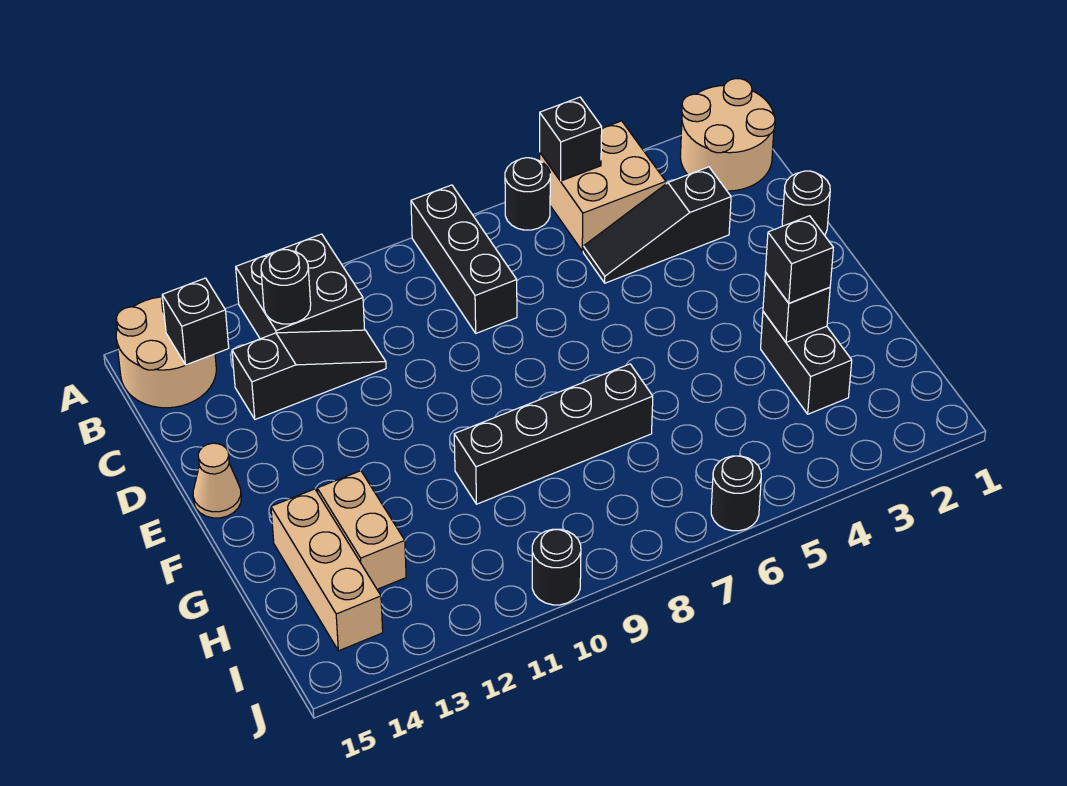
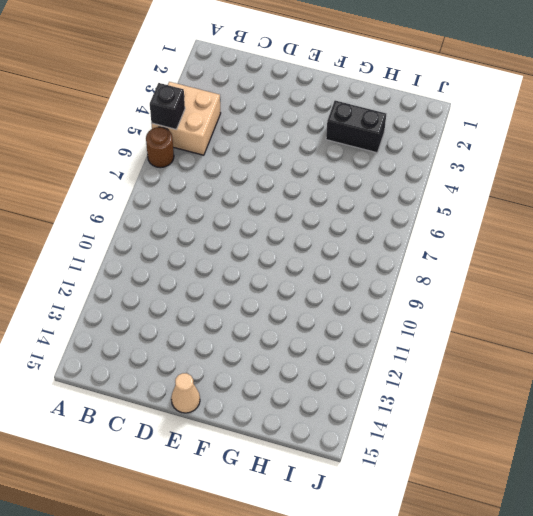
brown 1x1 round brick [146,127,174,168] -> black 1x1 round brick [505,158,550,230]
none -> tan 2x2 round brick [680,79,775,191]
none -> black 1x3 brick [411,185,517,333]
none -> black 2x2 brick [236,234,365,339]

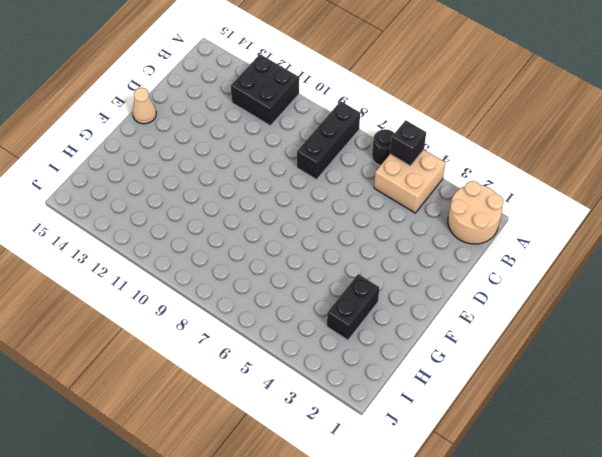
none -> tan 2x2 round brick [116,297,216,408]
none -> black 1x3 slope [583,167,731,283]
none -> black 1x3 slope [232,330,386,419]

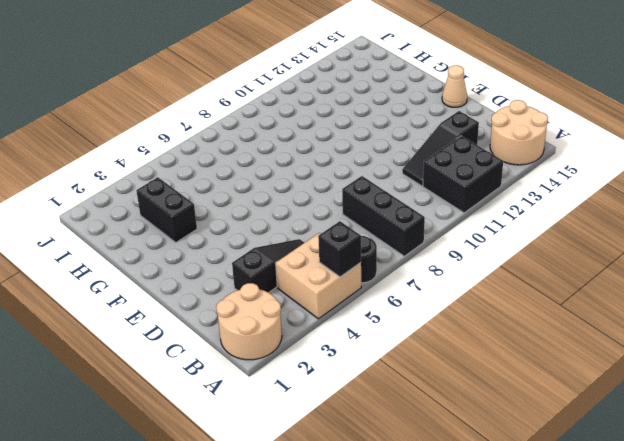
none -> black 1x1 round brick [782,171,830,235]
none -> black 1x4 brick [454,364,653,504]
none -> tan 1x2 brick [317,471,406,589]

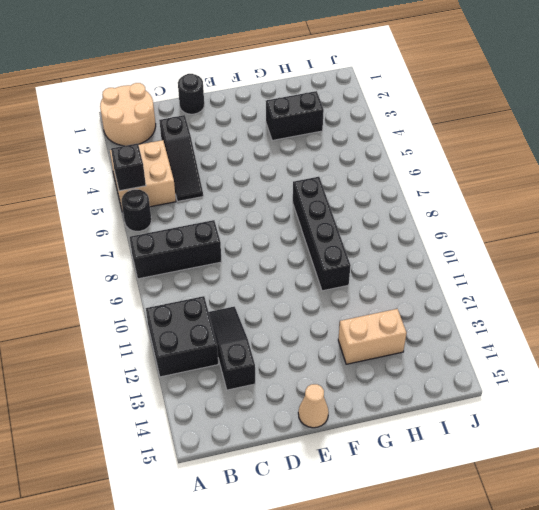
none -> tan 2x2 round brick [116,297,216,408]
none -> tan 1x3 brick [271,489,383,651]
none -> black 1x1 round brick [711,456,761,531]

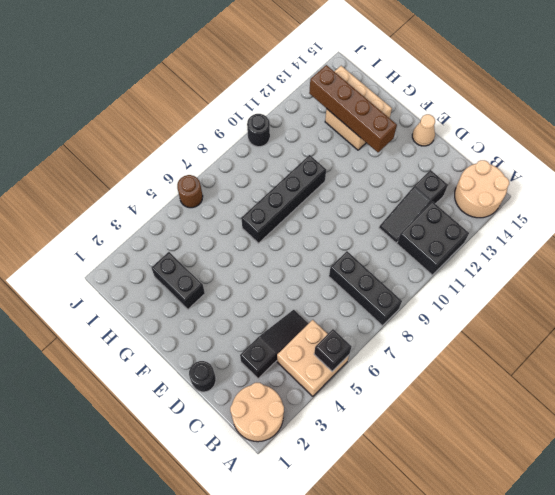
brown 1x4 brick [309,65,397,152] -> none
brown 1x1 round brick [177,175,203,208] -> black 1x1 round brick [711,456,761,531]
none -> black 1x1 round brick [505,158,550,230]
none -> black 1x1 round brick [261,250,311,324]
none -> black 1x1 brick [162,278,229,365]

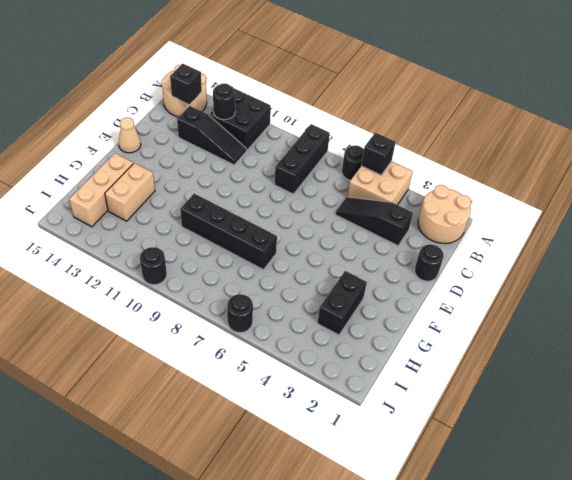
none -> black 1x1 brick [763,272,830,342]
none -> black 1x1 brick [765,216,833,303]

